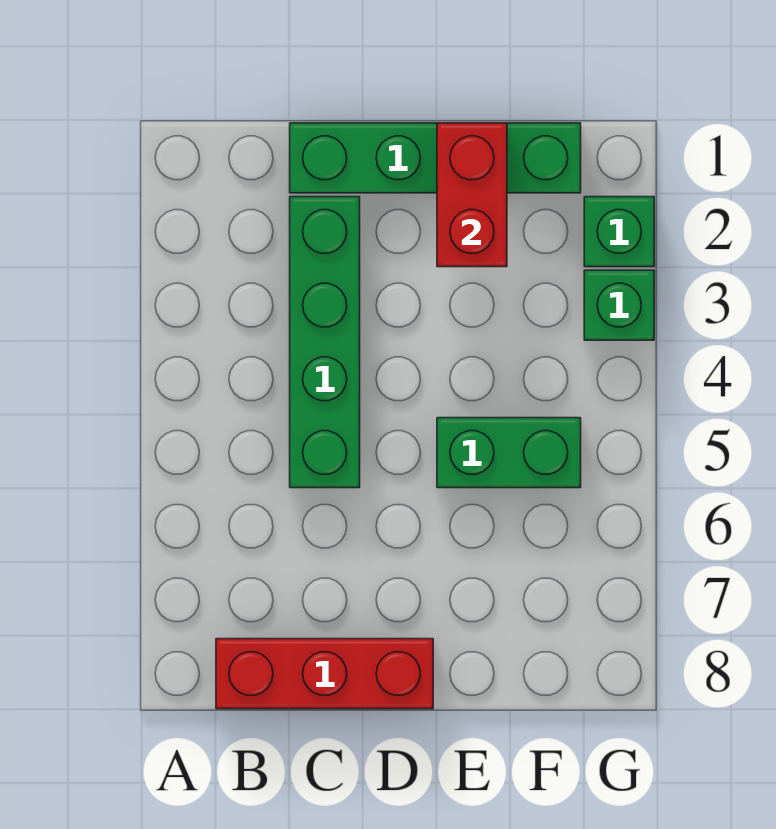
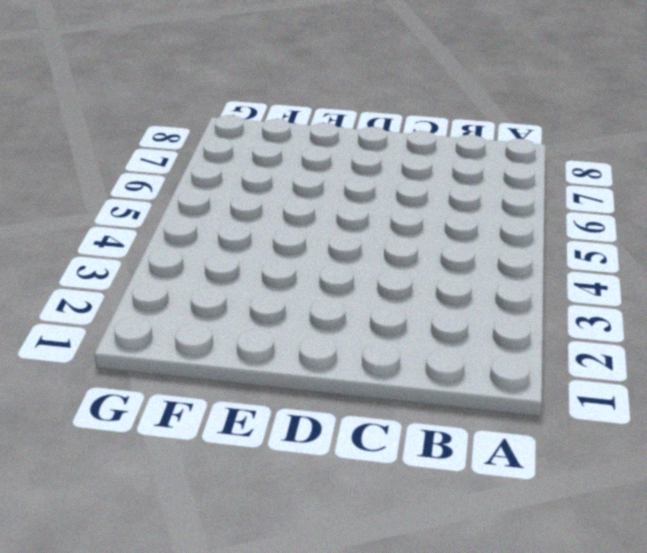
none -> red 1x3 brick [216,639,433,709]
none -> green 1x4 brick [290,123,581,193]

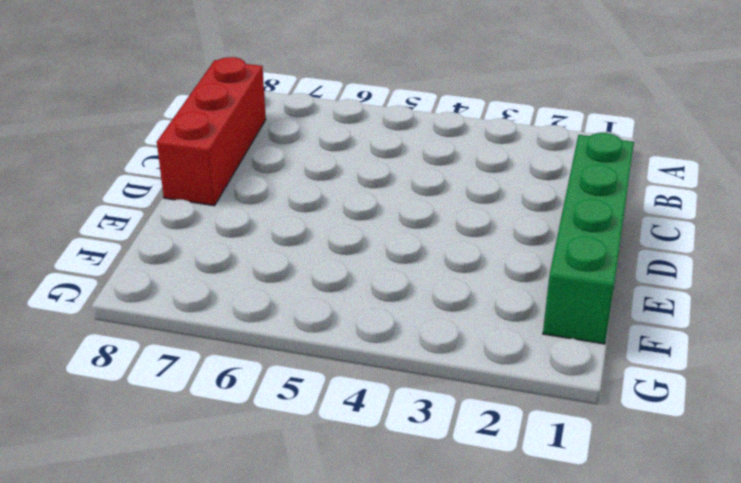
none -> green 1x4 brick [290,197,360,488]
none -> green 1x2 brick [437,418,581,488]

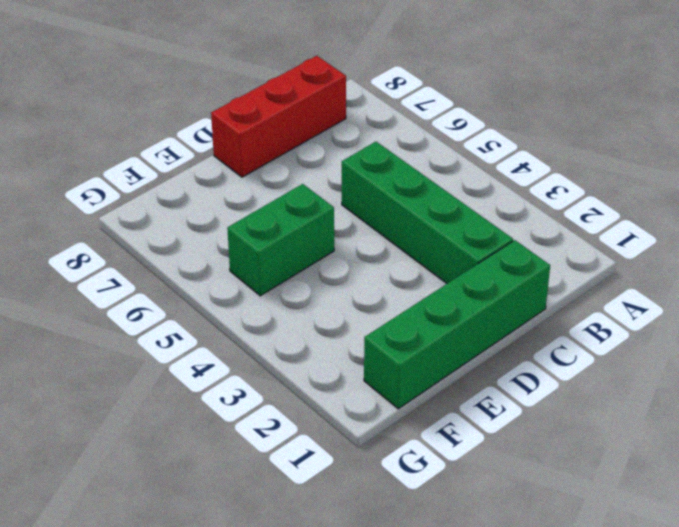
none -> green 1x1 brick [584,197,654,267]
none -> green 1x1 brick [584,270,654,340]

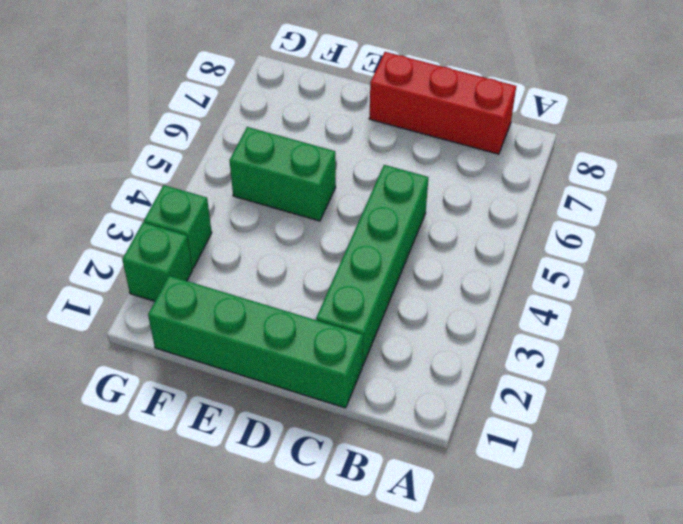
none -> red 1x2 brick [437,123,507,267]

